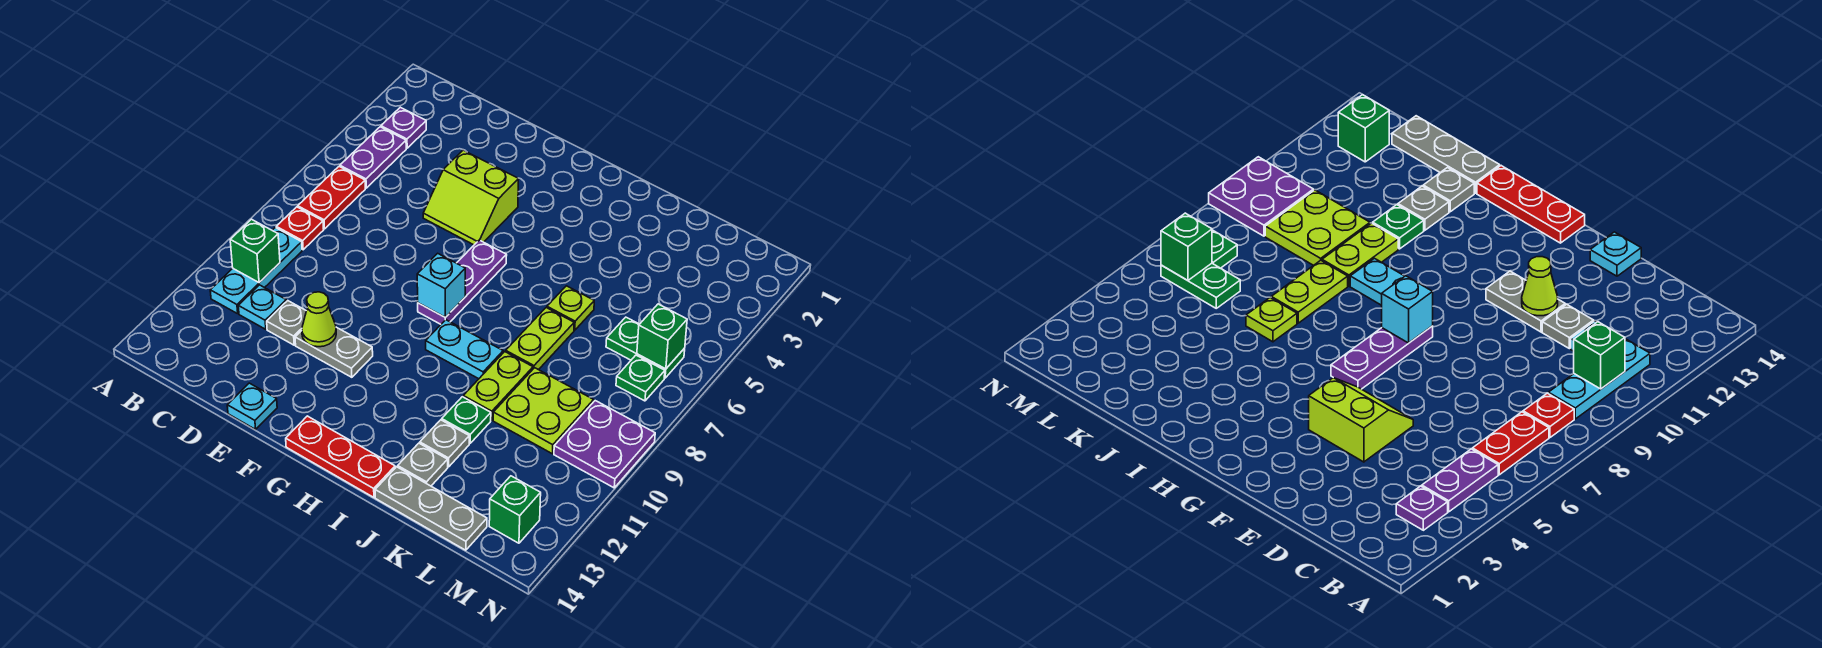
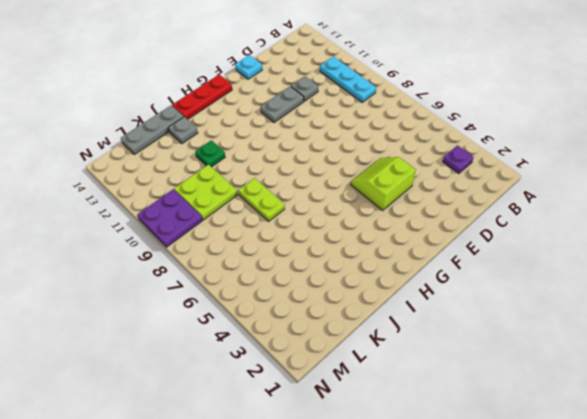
none -> purple 1x2 plate [340,127,406,188]
none -> red 1x2 plate [298,167,365,229]
none -> red 1x1 plate [276,207,324,250]

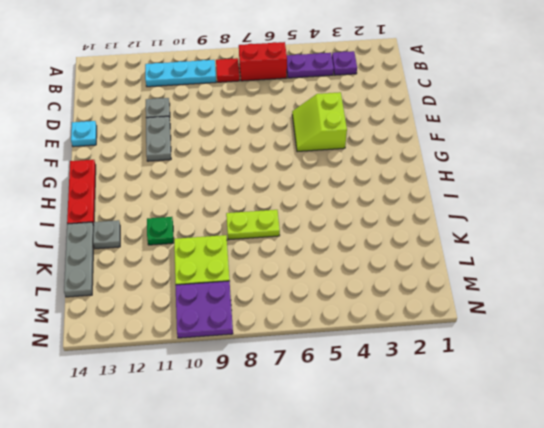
red 1x2 brick [239,42,287,81] -> red 1x2 plate [298,167,365,229]
red 1x1 tile [216,58,240,82] -> red 1x1 plate [276,207,324,250]
none -> cyan 1x1 plate [238,285,286,329]
none -> purple 1x3 plate [418,240,507,324]
none -> cyan 1x2 plate [426,320,503,379]

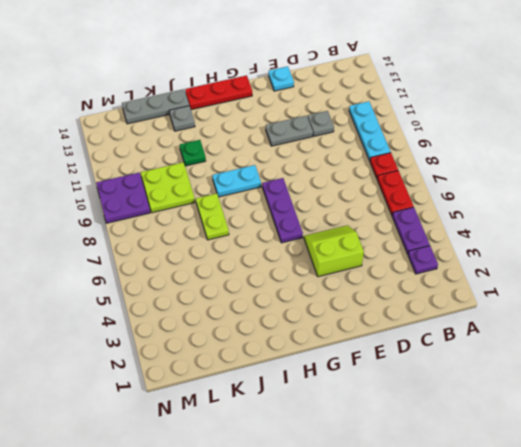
none -> cyan 1x1 plate [238,285,286,329]
none -> lime 1x1 plate [547,286,594,330]
none -> lime 1x2 plate [463,352,533,420]

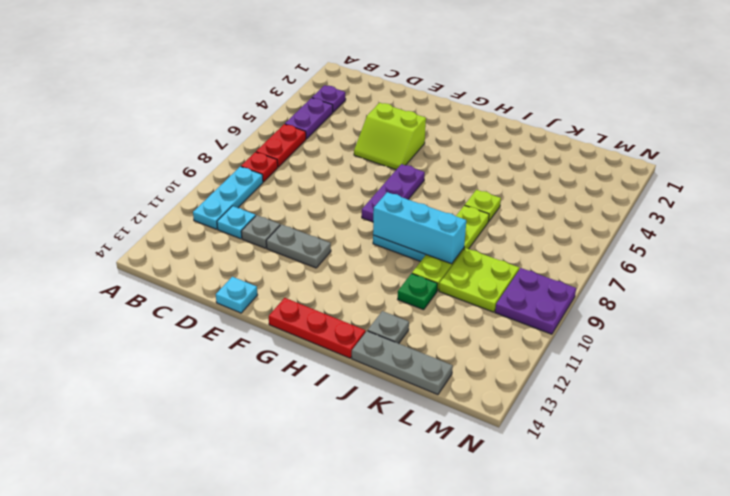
cyan 1x3 brick [373,192,466,264] -> none
none -> grey 1x1 plate [420,420,469,467]
none -> green 1x2 plate [606,317,685,378]
none -> green 1x1 plate [616,355,665,401]

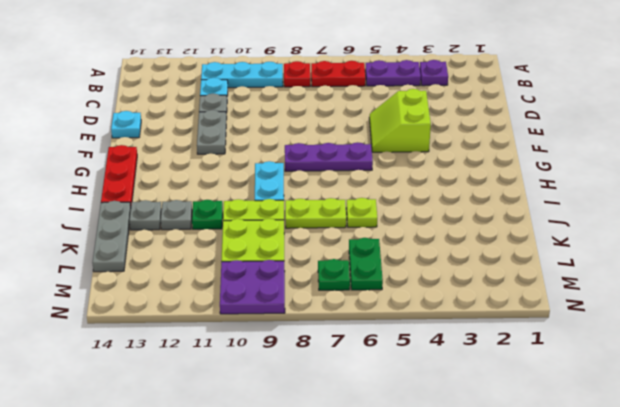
none -> green 1x1 brick [489,476,541,543]
none -> green 1x1 brick [230,219,280,282]
none -> lime 1x1 cone [302,292,336,347]

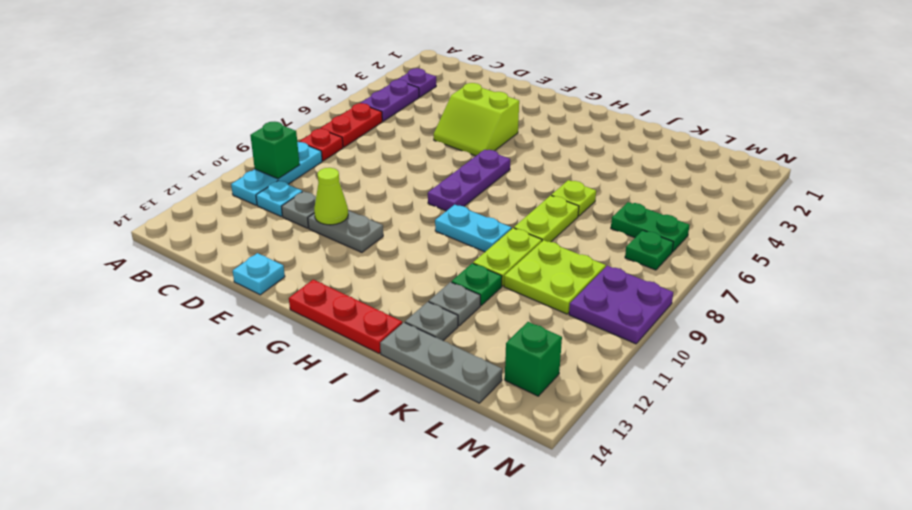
none -> cyan 1x1 brick [417,253,465,317]
none -> green 1x1 brick [637,304,687,369]

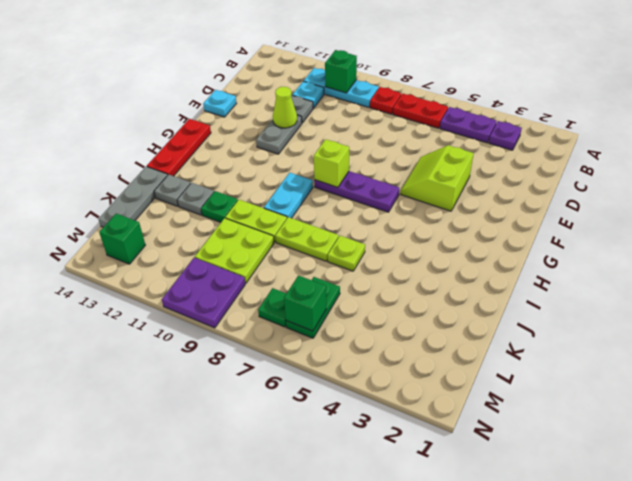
lime 1x1 brick [314,139,349,187] -> cyan 1x1 brick [417,253,465,317]

